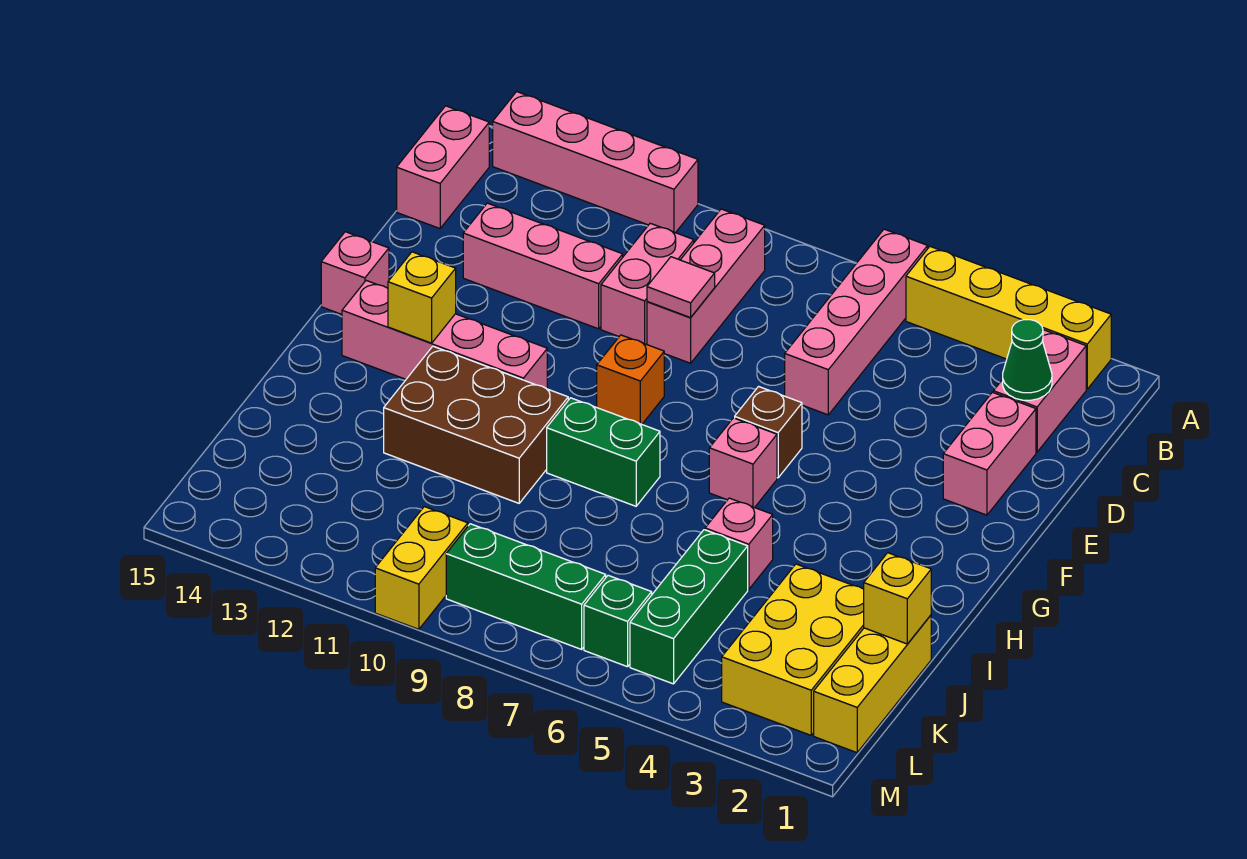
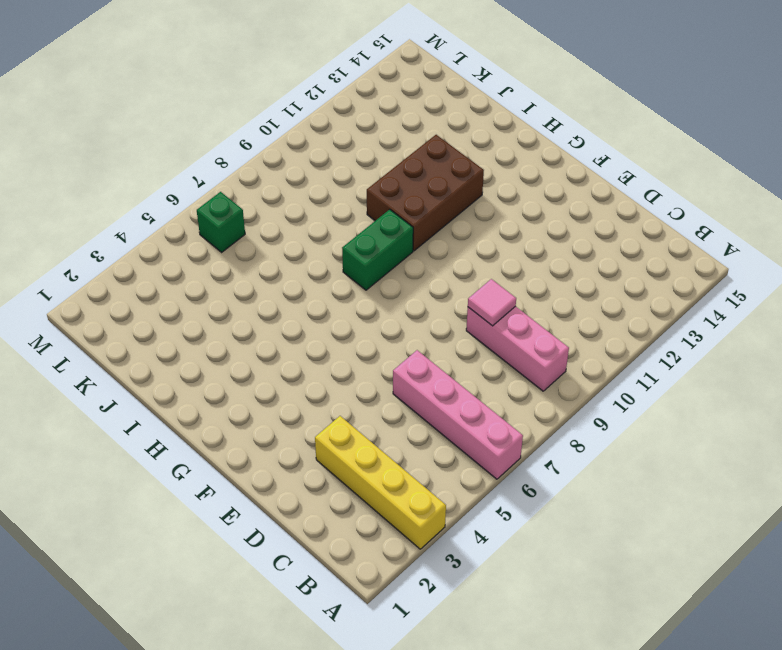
yellow 1x4 brick [315,416,446,549] -> yellow 1x4 brick turned to [906,247,1111,389]
none -> pink 1x4 brick [493,92,698,233]
none -> pink 1x2 brick [993,330,1086,452]
none -> pink 1x2 brick [397,106,489,229]

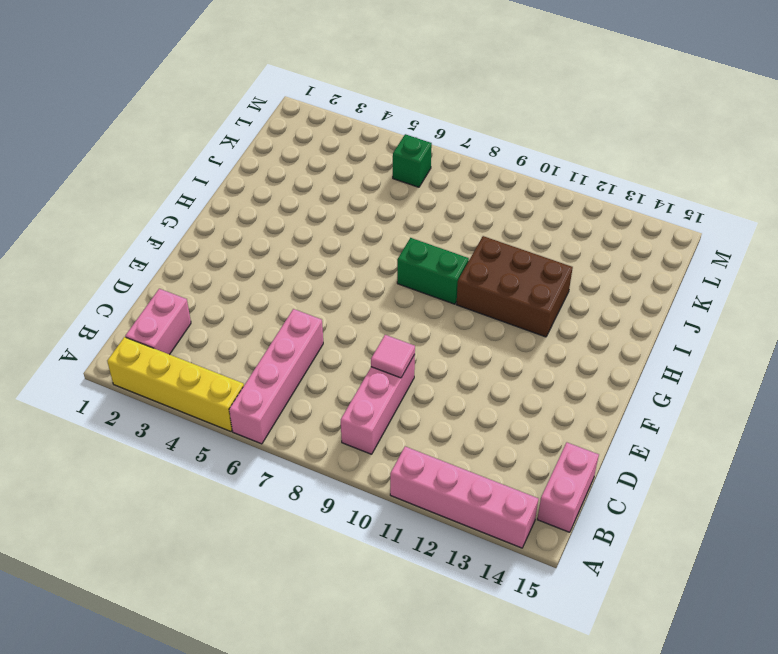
none -> pink 1x2 brick [601,223,694,344]
none -> pink 1x2 brick [943,392,1036,515]
none -> pink 1x3 brick [463,203,623,329]

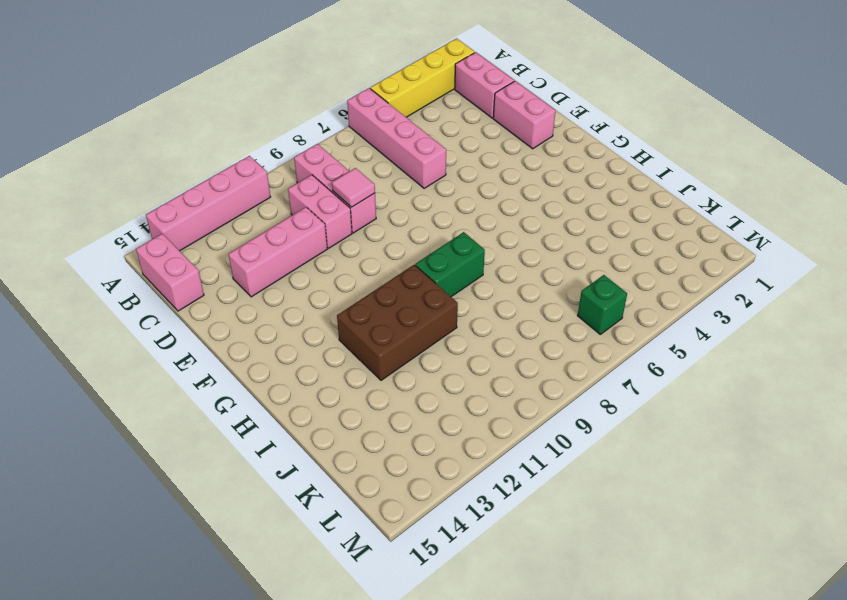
none -> brown 1x1 brick [735,387,802,478]
none -> orange 1x1 brick [597,335,664,424]
none -> pink 1x1 brick [321,232,389,314]

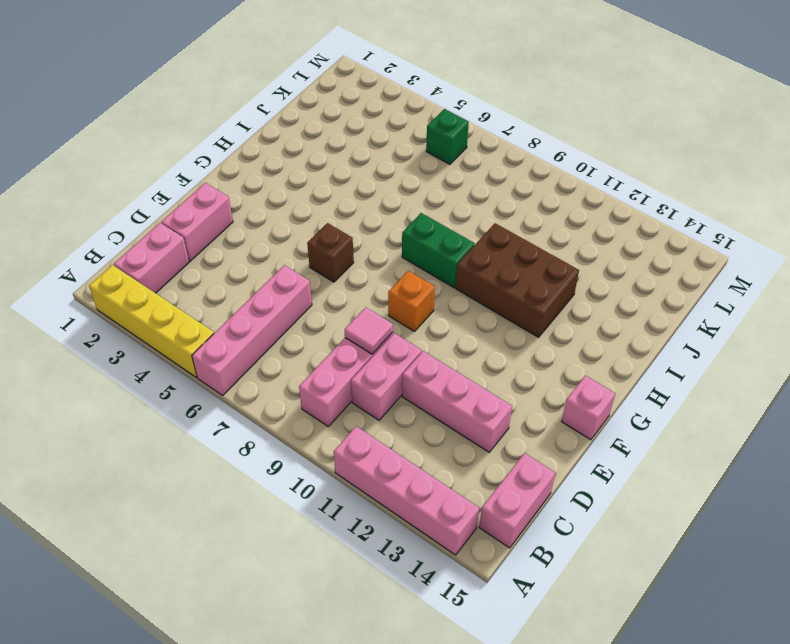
none -> pink 1x1 brick [709,418,777,508]
none -> pink 1x4 brick [342,280,547,389]
none -> pink 1x1 brick [705,498,773,589]

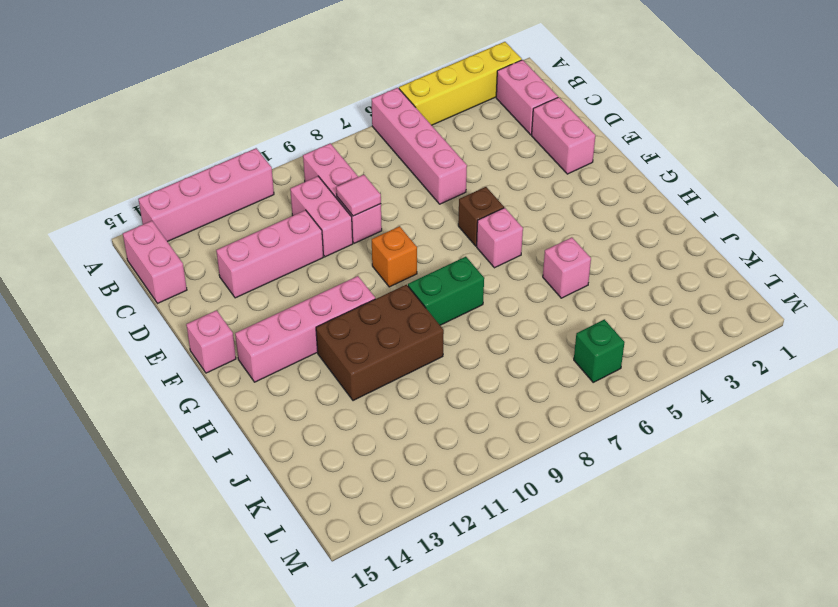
none -> yellow 1x3 brick [814,615,931,753]
none -> yellow 2x3 brick [722,564,864,735]
none -> green 1x3 brick [630,530,748,684]

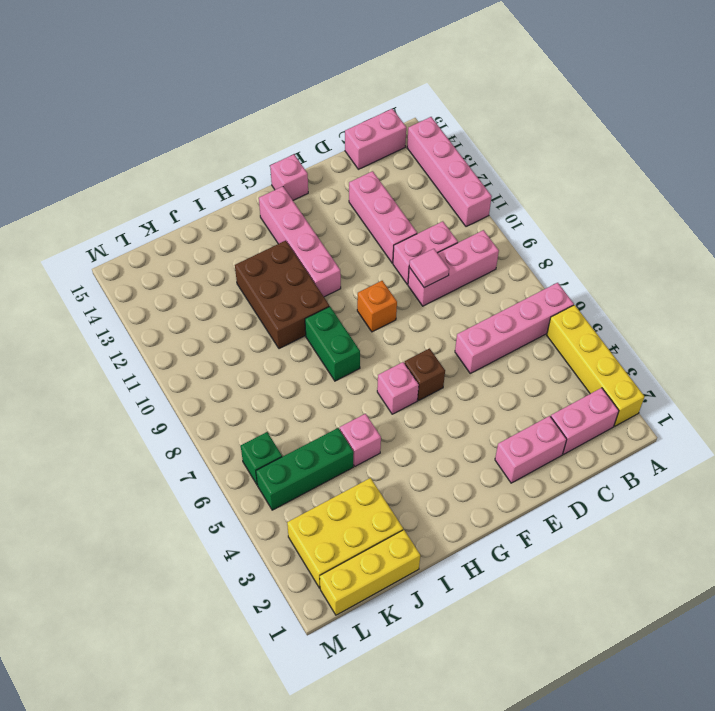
none -> green 1x3 brick [446,524,606,649]
none -> yellow 1x2 brick [375,507,468,629]
none -> green 1x1 cone [1003,320,1052,400]

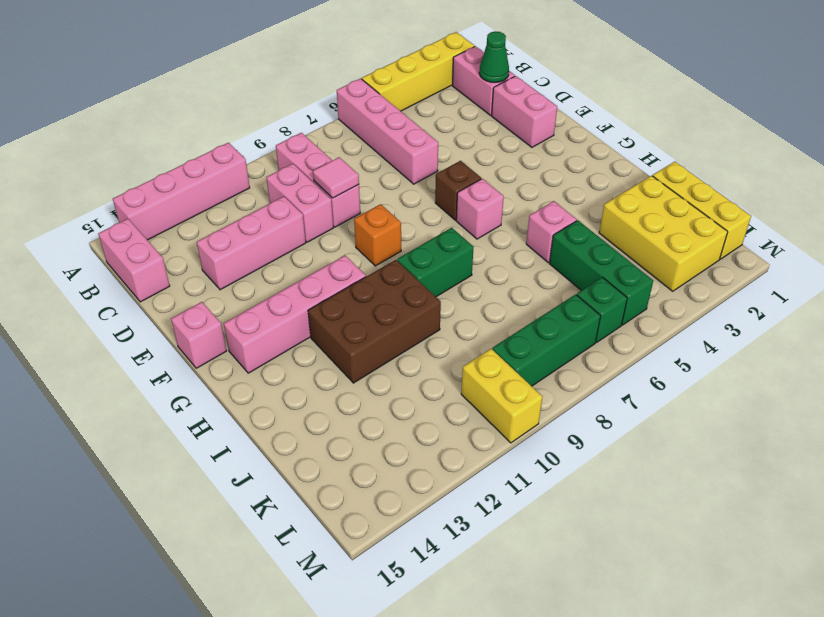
none -> yellow 1x1 brick [388,252,456,343]
none -> yellow 1x1 brick [864,553,931,644]

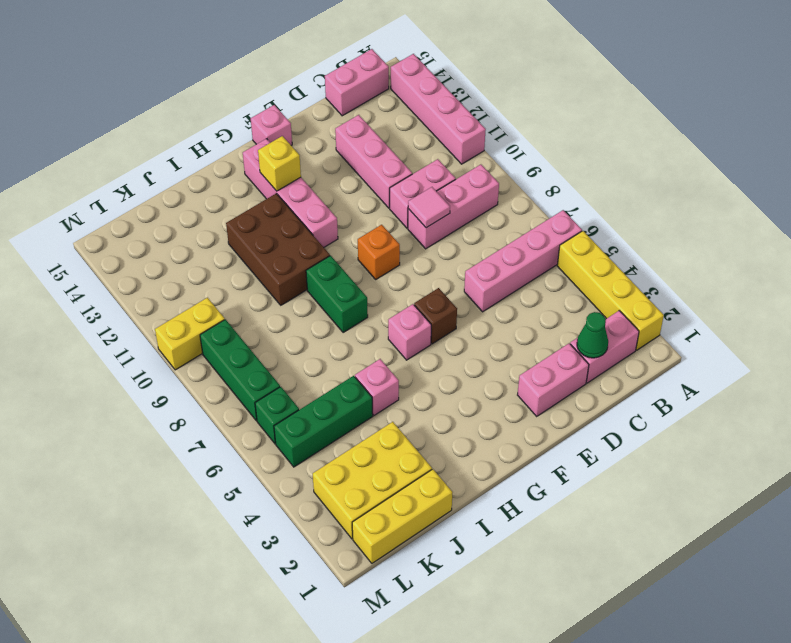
none -> yellow 1x1 brick [864,553,931,644]

